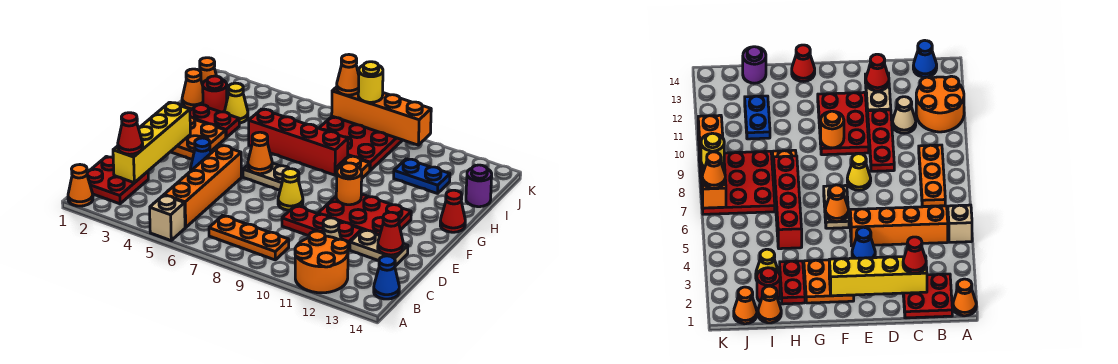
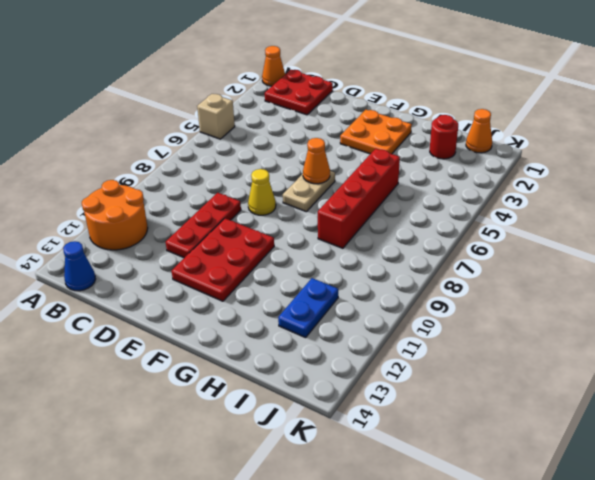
none -> orange 1x4 brick [164,145,241,228]
none -> orange 1x3 plate [209,216,289,260]
none -> tan 1x1 cone [323,218,341,240]
none -> tan 1x2 plate [350,230,408,266]

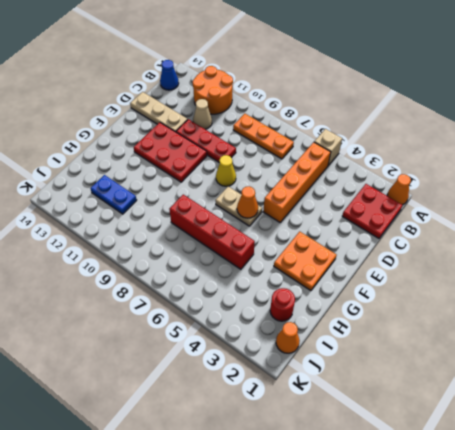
tan 1x3 plate [130,92,188,132] -> tan 1x2 plate [350,230,408,266]
none -> blue 1x1 cone [190,138,211,171]
none -> red 1x1 cone [440,190,465,232]
none -> red 1x2 plate [190,104,239,137]
none -> orange 1x1 plate [336,156,370,178]

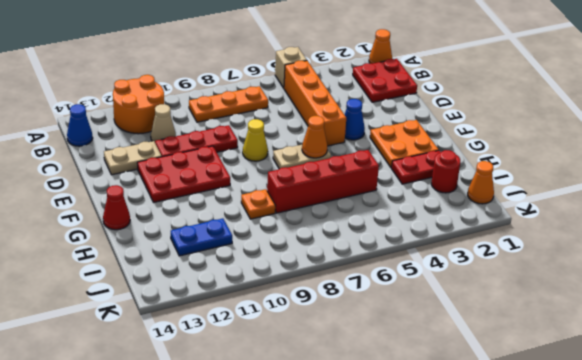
none -> orange 1x1 cone [182,69,203,109]
none -> yellow 1x1 cone [224,83,248,123]
none -> red 3x3 plate [319,116,402,170]
none -> purple 1x1 round brick [466,165,492,207]

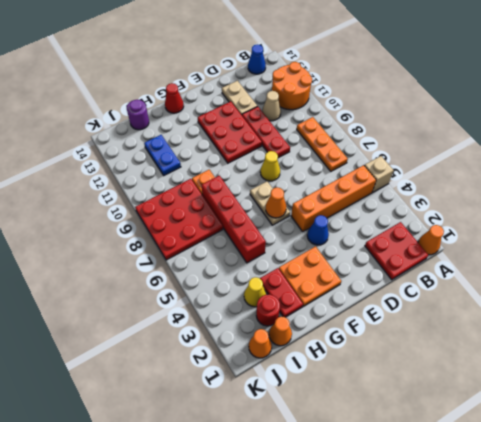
none -> yellow 1x4 brick [113,102,190,183]
none -> red 1x1 cone [378,212,403,255]
none -> orange 1x1 round brick [336,163,362,205]
none -> orange 1x4 brick [332,87,431,145]

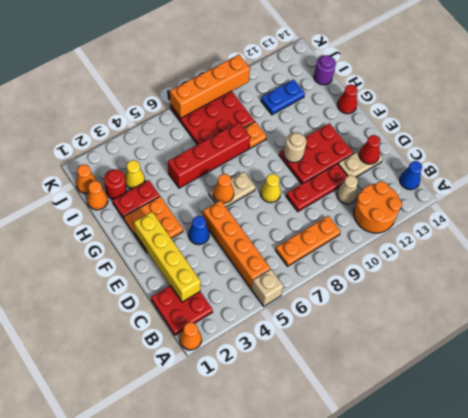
tan 1x1 round brick [284,132,306,163] -> orange 1x1 round brick [336,163,362,205]
none -> red 1x1 cone [118,113,143,154]
none -> orange 1x1 cone [337,55,359,95]
none -> yellow 1x1 round brick [358,62,383,102]

